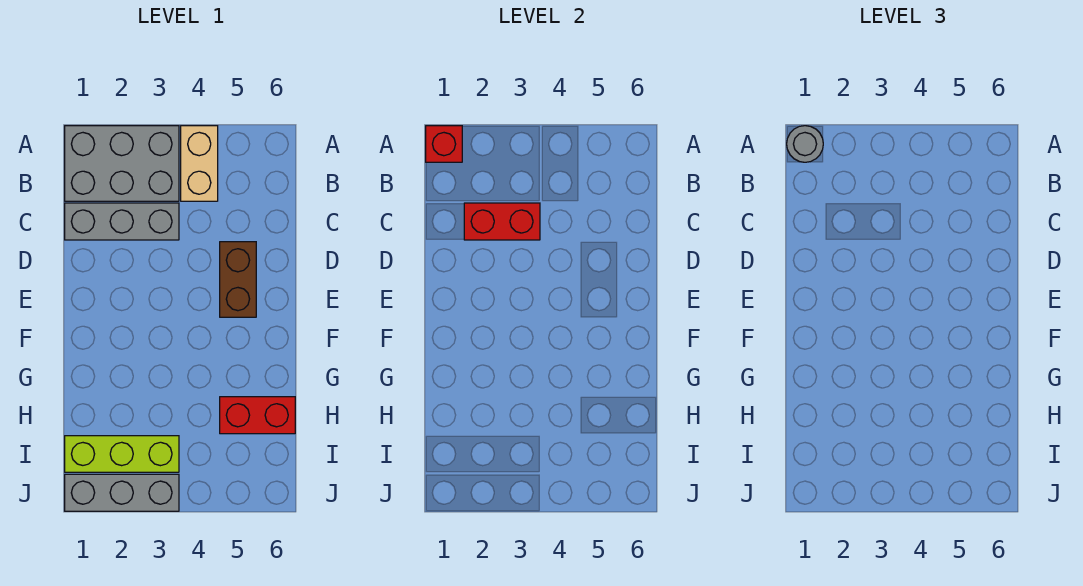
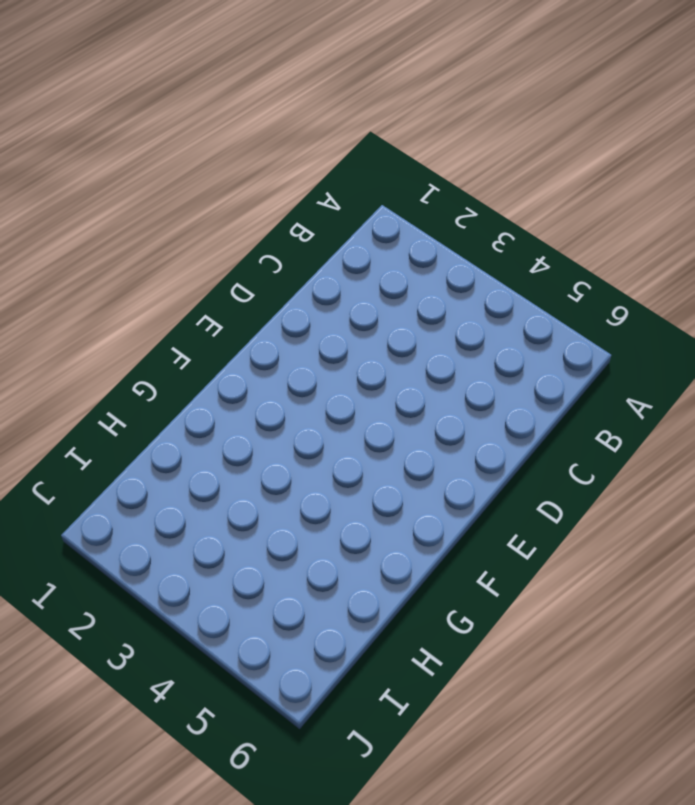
none -> grey 2x3 brick [65,126,179,201]
none -> tan 1x2 brick [181,126,218,201]

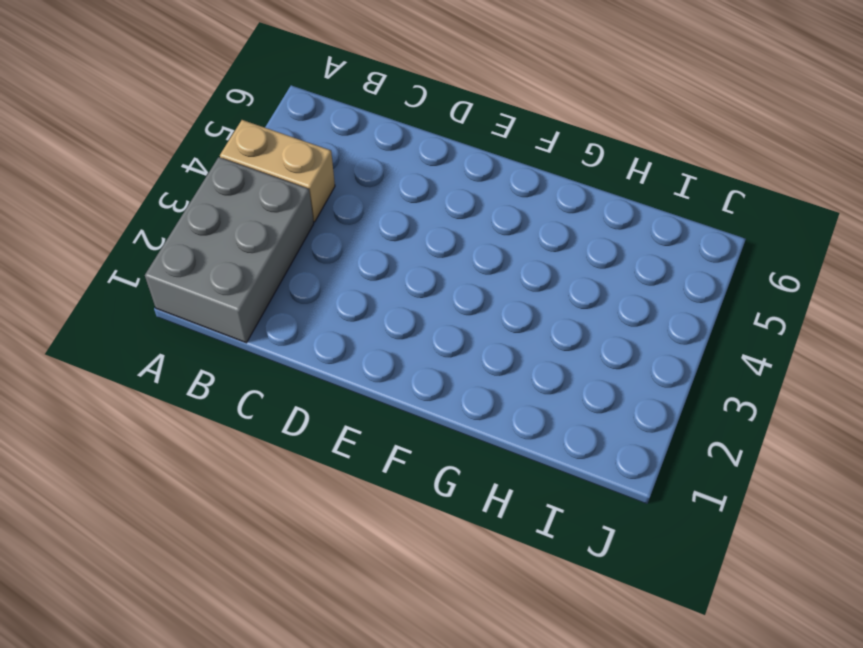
none -> grey 1x3 brick [65,203,179,240]
none -> brown 1x2 brick [220,242,256,317]

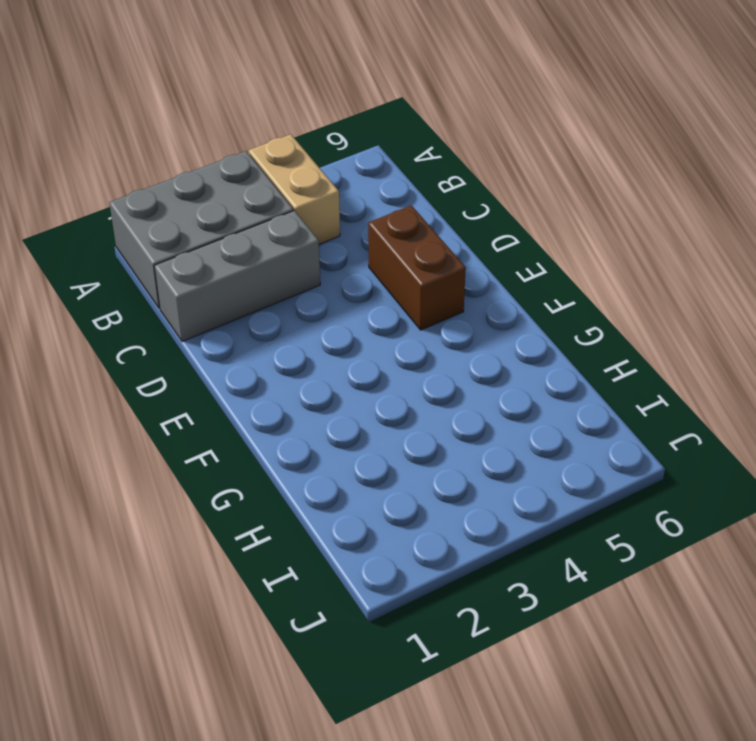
none -> red 1x2 brick [220,397,295,434]
none -> lime 1x3 brick [65,436,179,472]

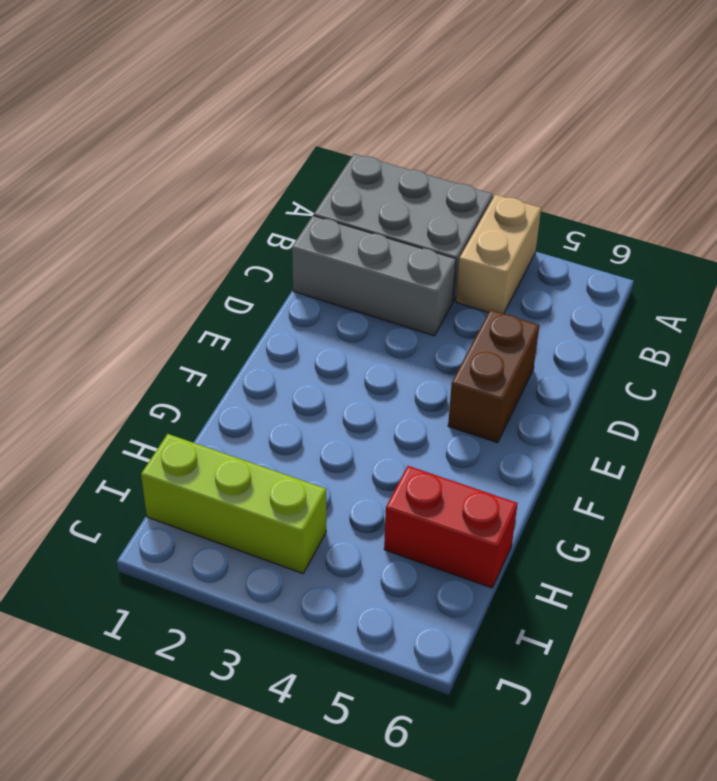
none -> grey 1x3 brick [65,474,179,511]
none -> red 1x1 brick [426,126,462,162]

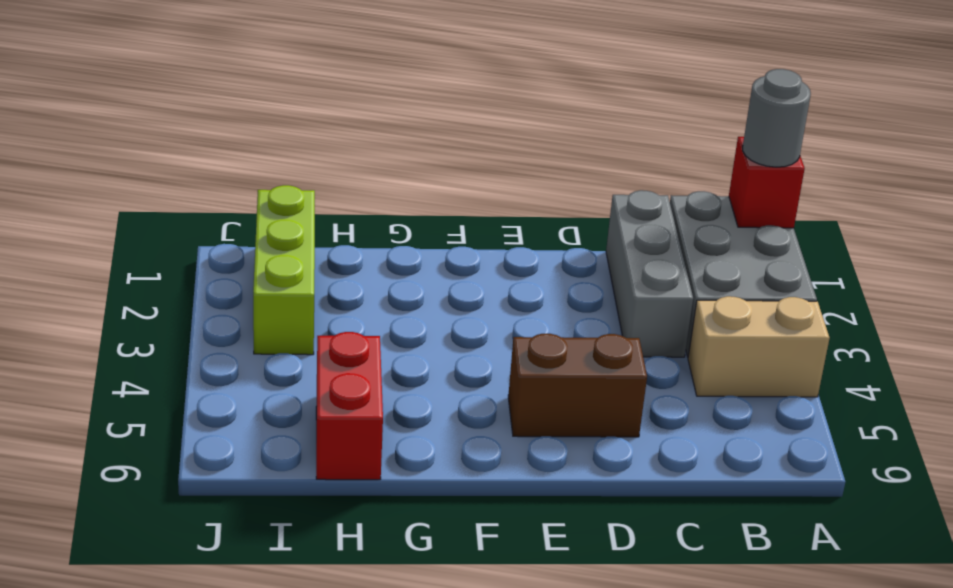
none -> grey 1x3 brick [65,474,179,511]
none -> red 1x2 brick [464,203,540,240]

